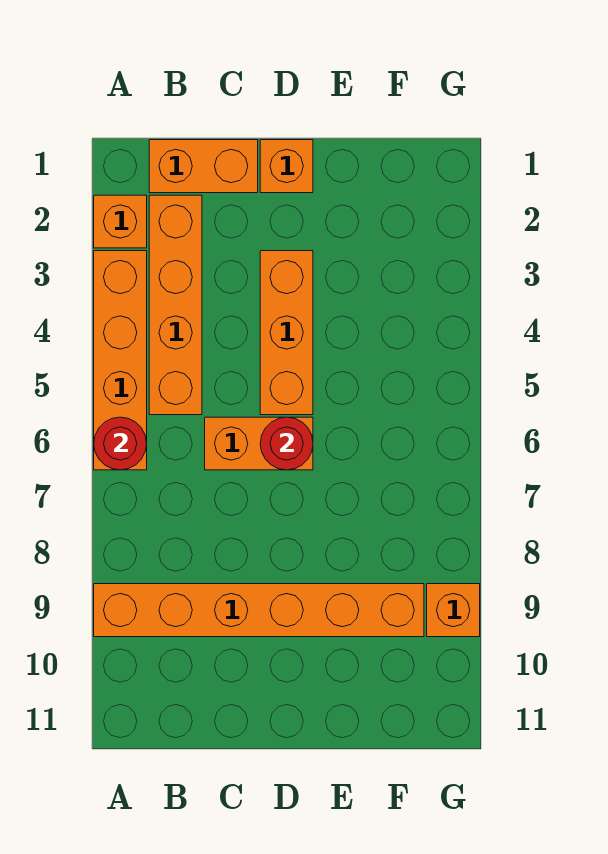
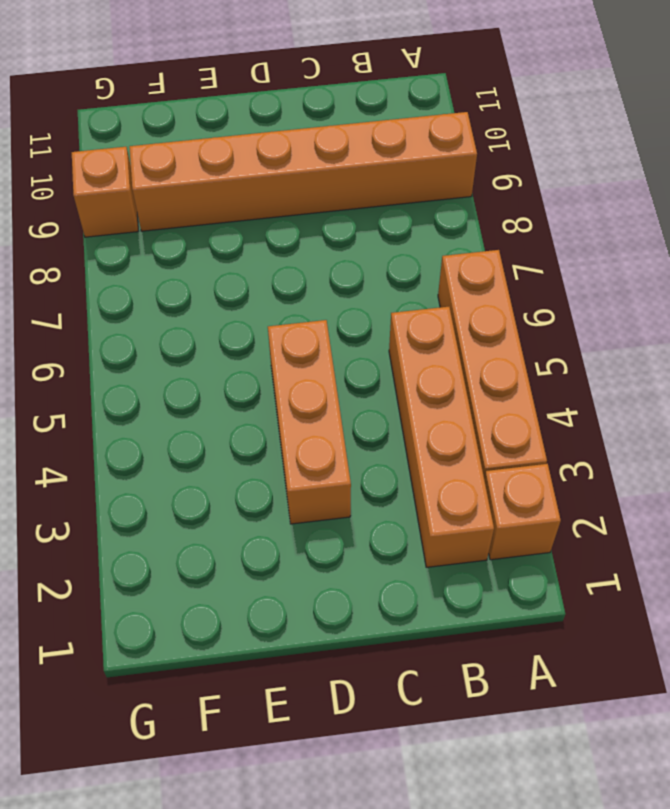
none -> orange 1x2 brick [149,140,258,193]
none -> orange 1x2 brick [205,417,313,470]

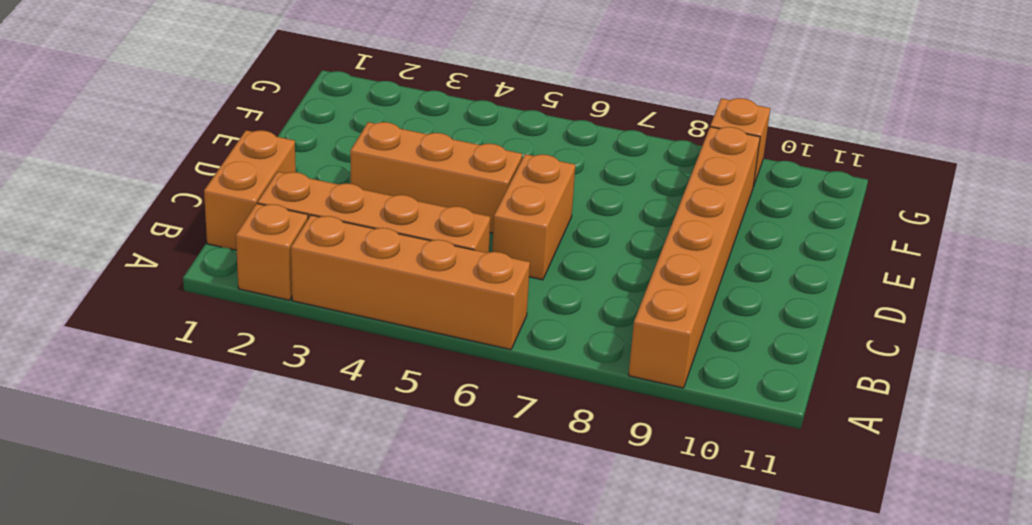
none -> orange 1x1 brick [260,140,313,193]
none -> red 1x1 round brick [94,417,147,470]

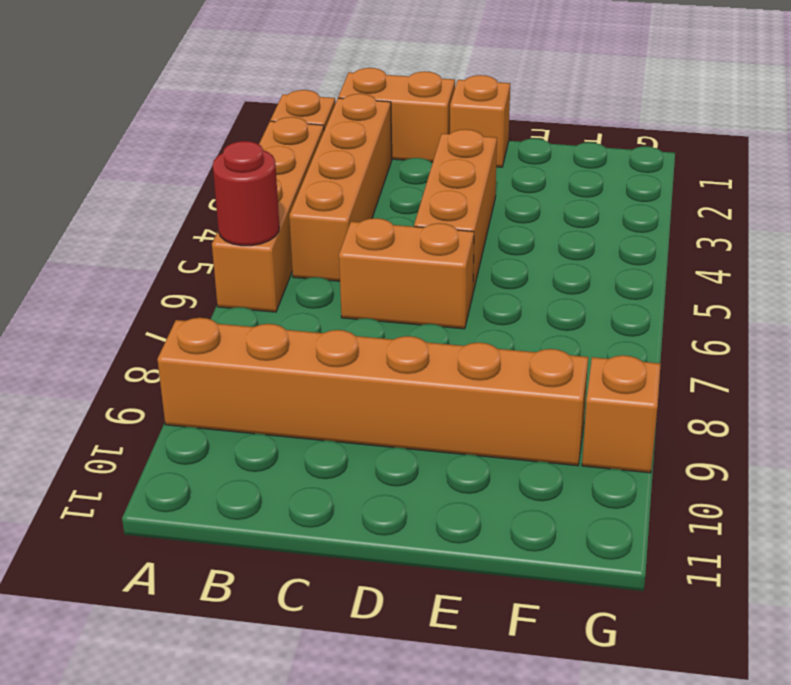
none -> red 1x1 round brick [260,417,313,470]

